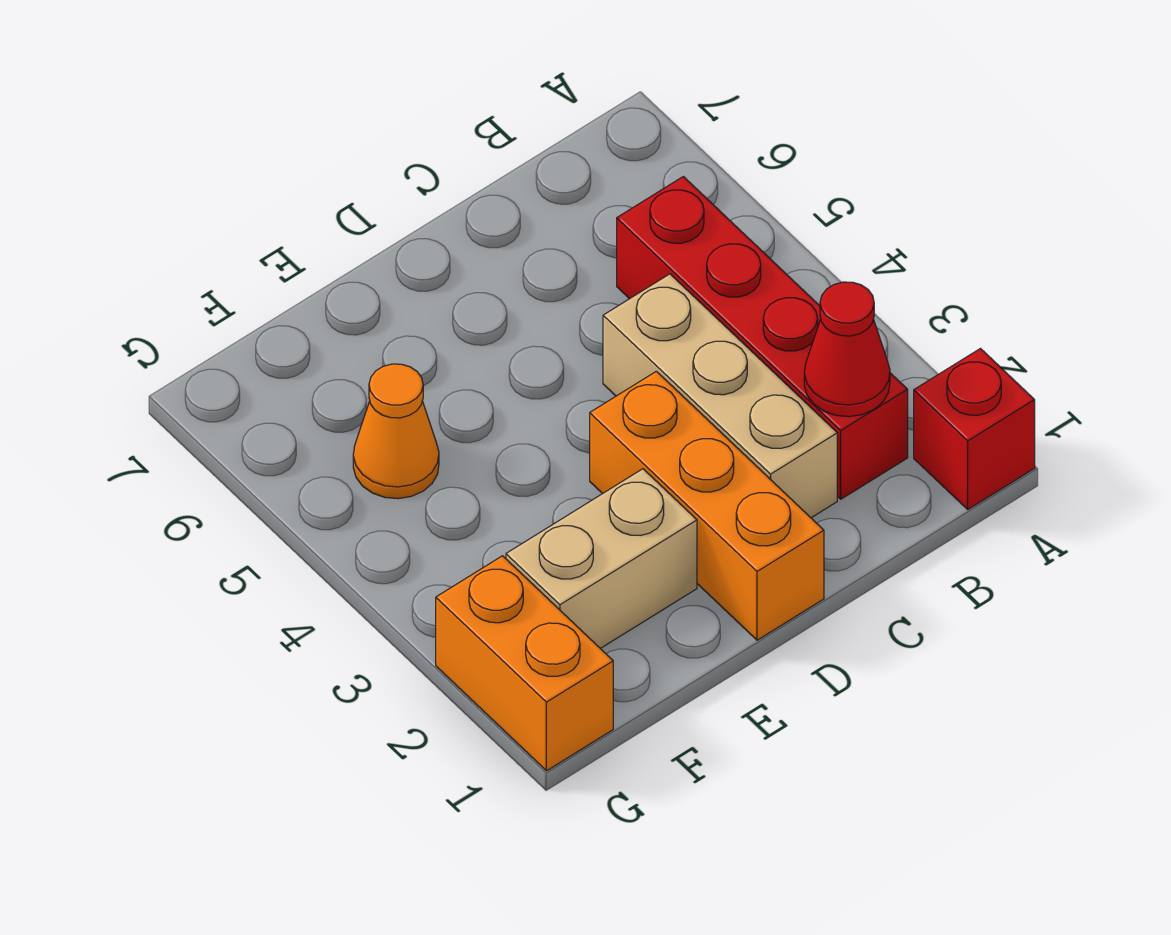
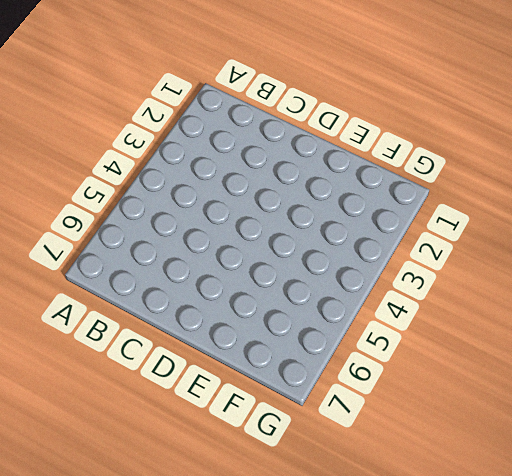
none -> red 1x1 brick [914,349,1035,509]
none -> red 1x4 brick [617,177,908,499]

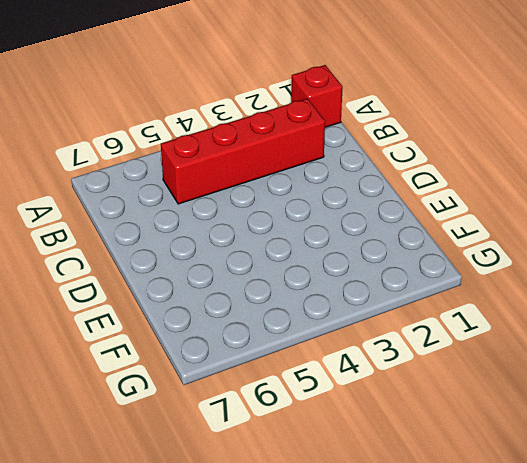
none -> tan 1x3 brick [603,274,837,518]
none -> orange 1x3 brick [590,371,824,640]

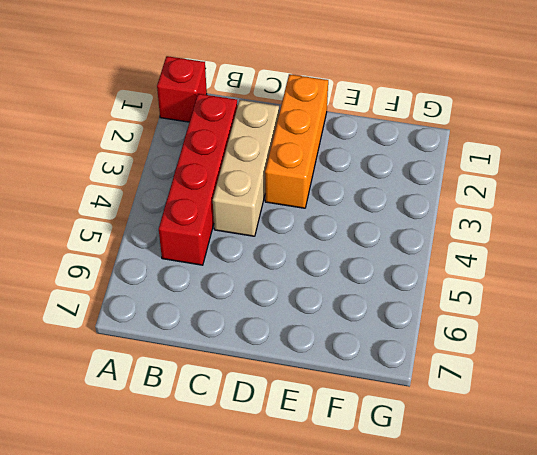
none -> tan 1x2 brick [506,469,697,648]
none -> orange 1x1 cone [353,364,439,499]

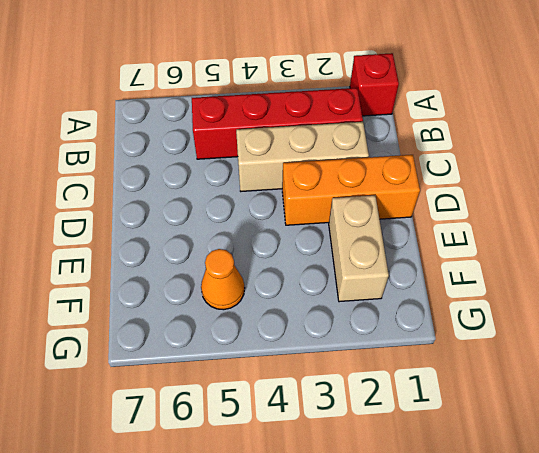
none -> orange 1x2 brick [436,556,613,771]
none -> red 1x1 cone [804,282,890,417]

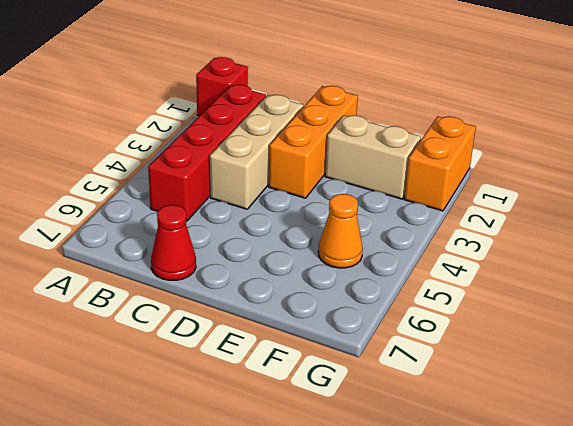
red 1x1 cone [151,205,196,280] -> red 1x1 cone moved to [804,282,890,417]

